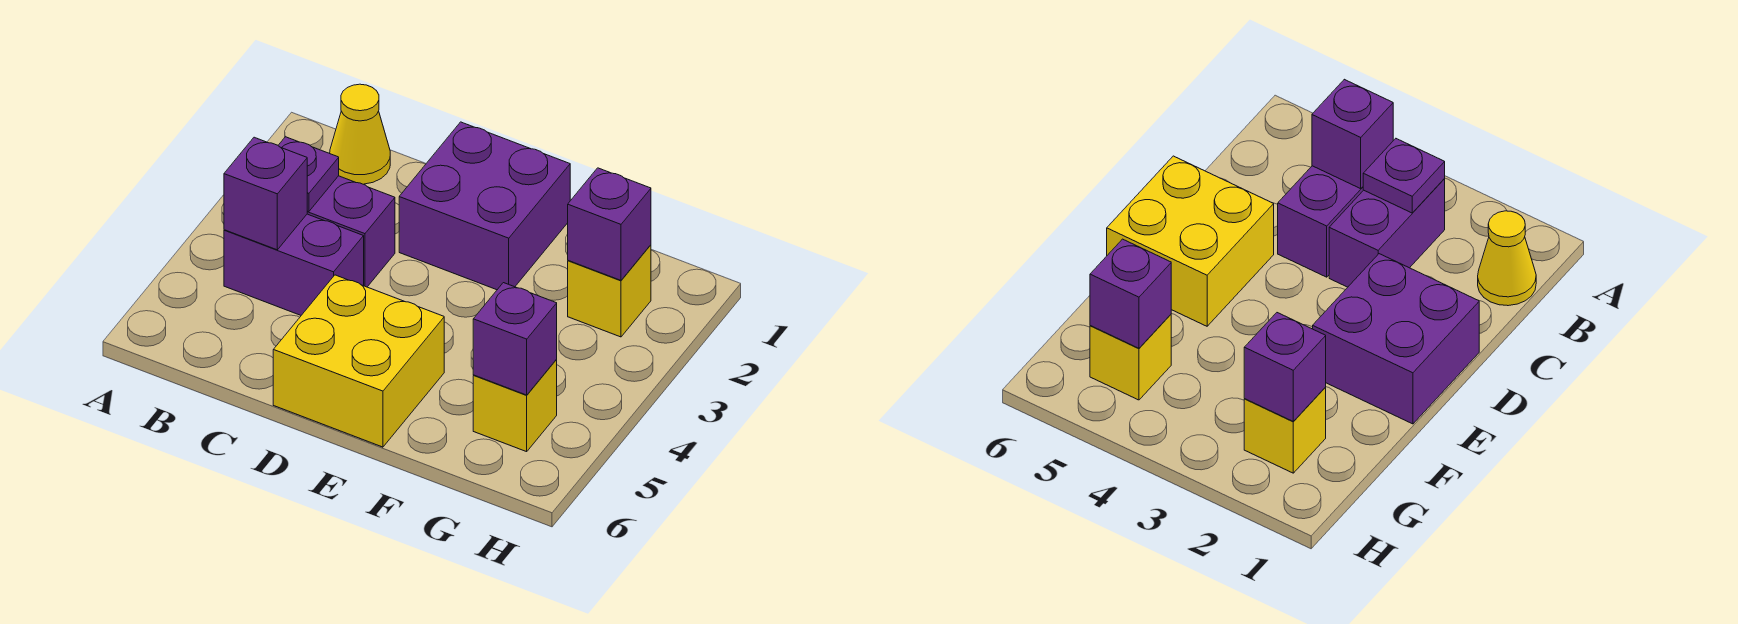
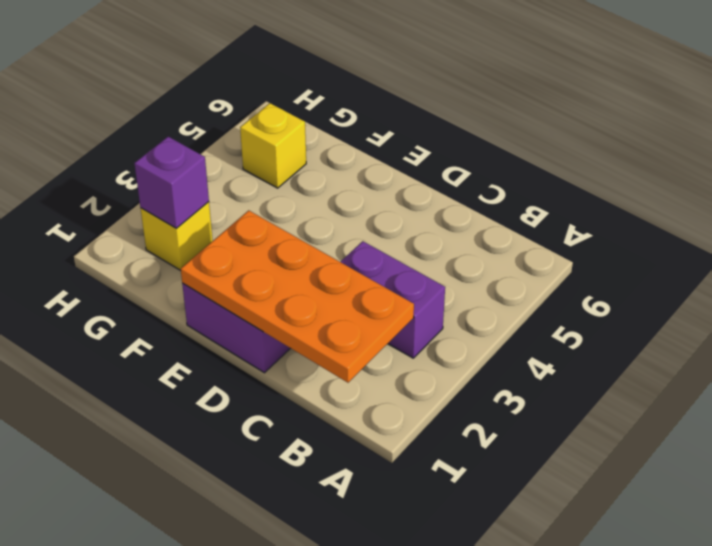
orange 2x4 plate [181,210,414,383] -> none
none -> yellow 1x1 cone [330,84,390,184]
none -> purple 1x2 brick [224,214,364,315]

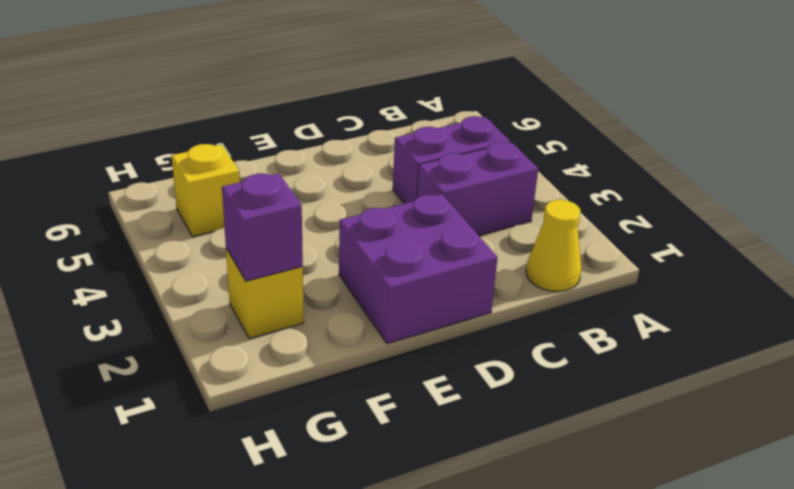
none -> yellow 2x2 brick [273,275,444,447]
none -> purple 1x1 plate [278,137,339,212]

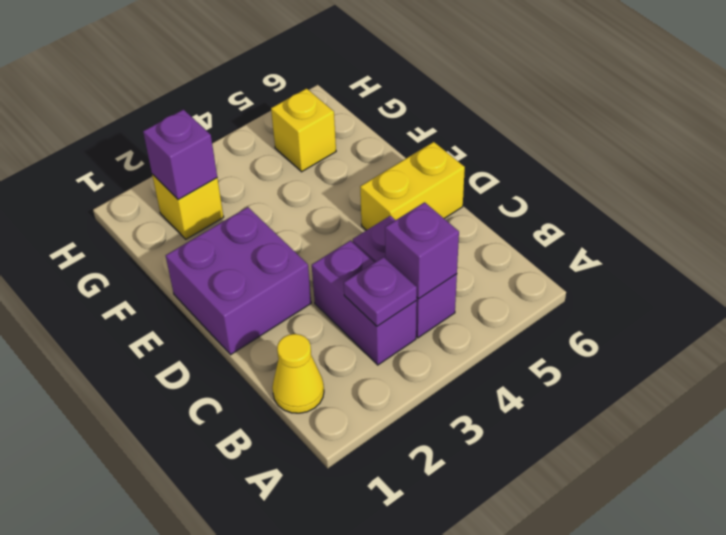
yellow 1x2 brick [360,142,465,230] -> yellow 2x2 brick [273,275,444,447]
none -> purple 1x1 brick [473,283,557,395]

